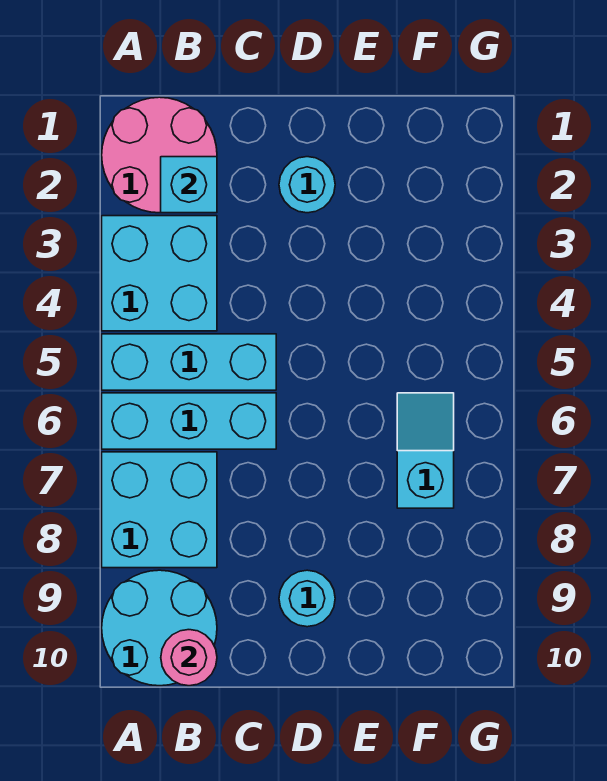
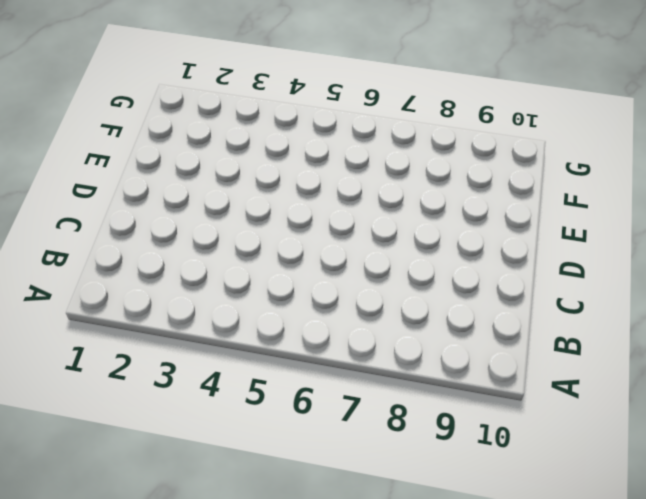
none -> pink 2x2 round brick [102,97,217,213]
none -> cyan 2x2 brick [102,216,217,331]

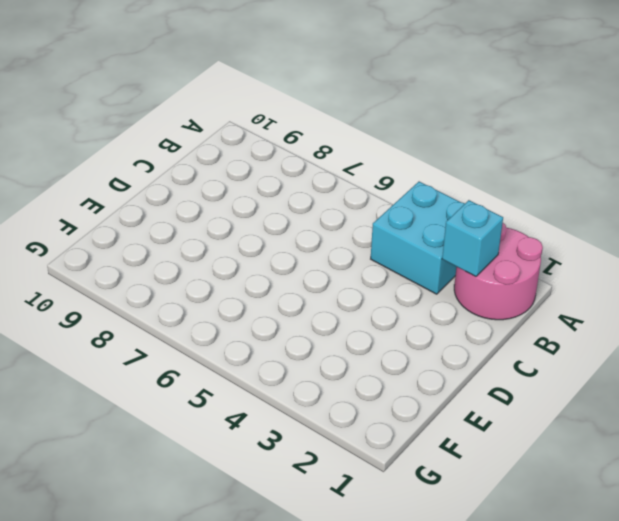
none -> cyan 1x3 brick [102,334,276,390]
none -> cyan 1x3 brick [102,393,276,449]

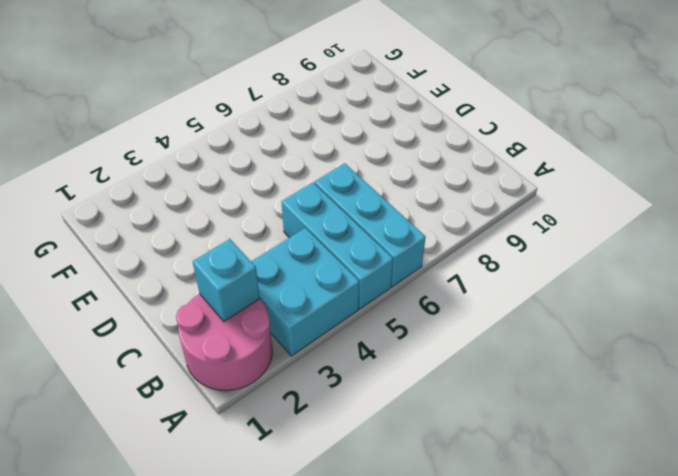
none -> cyan 2x2 brick [102,452,217,568]
none -> cyan 2x2 round brick [102,570,217,686]

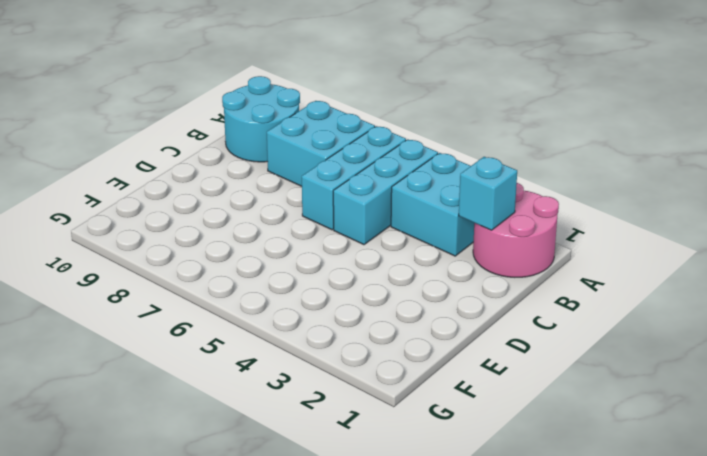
none -> cyan 1x1 round brick [279,157,335,213]
none -> cyan 1x1 round brick [279,570,335,627]

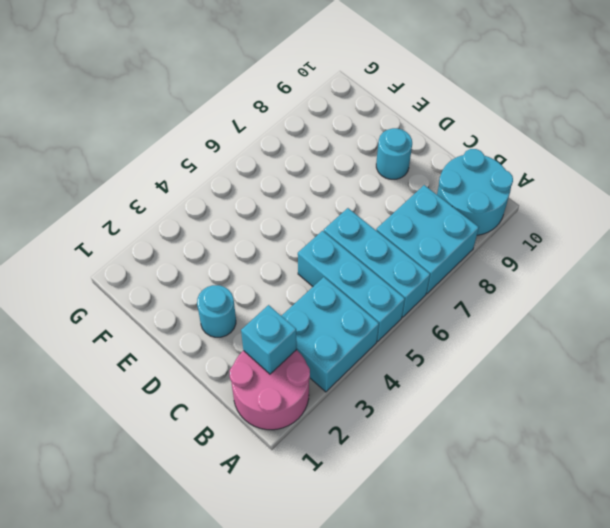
none -> cyan 1x2 slope [397,393,454,508]
none -> pink 1x1 round brick [161,630,217,686]

